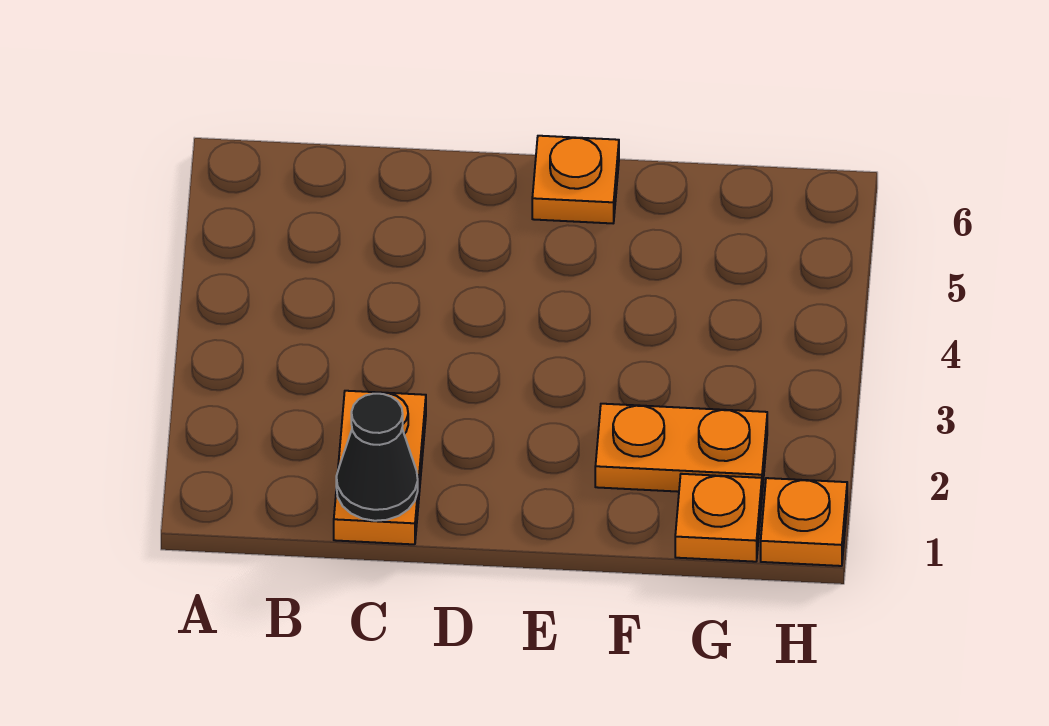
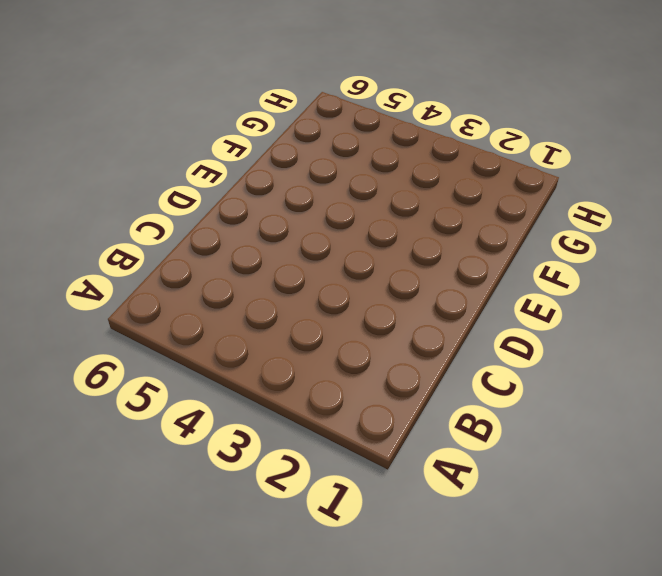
none -> orange 1x2 plate [334,391,426,544]
none -> orange 1x1 plate [532,136,619,223]

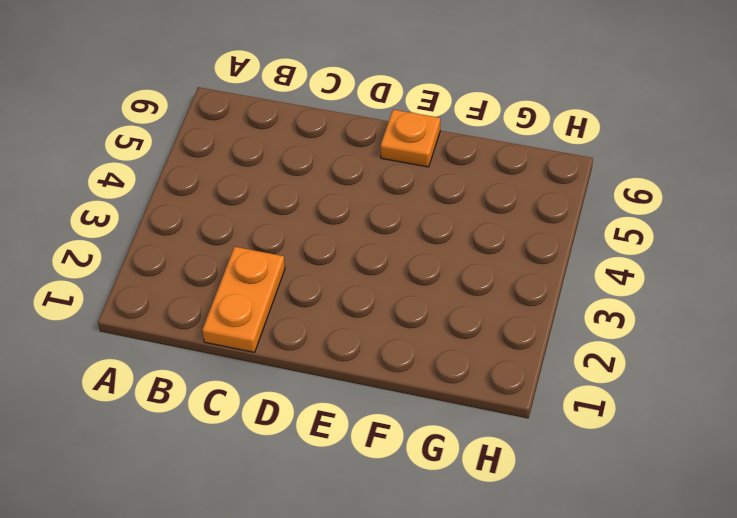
none -> orange 1x2 plate [595,404,767,492]
none -> orange 1x1 plate [675,474,762,562]

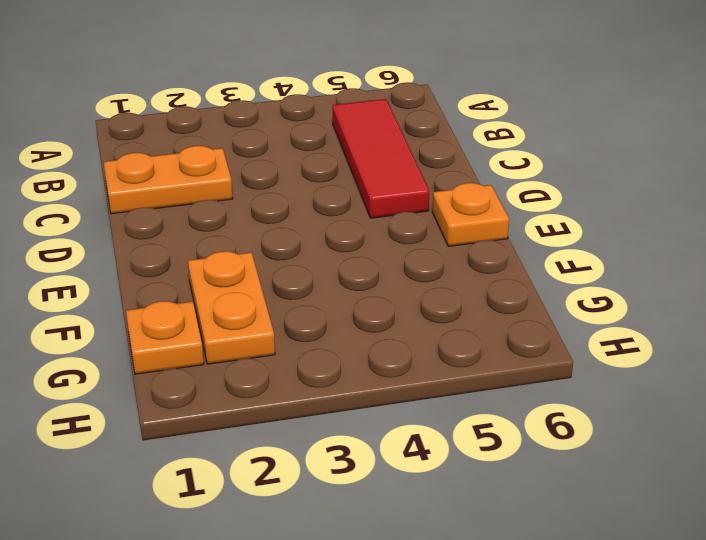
red 1x3 tile [333,99,429,218] -> none
none -> orange 1x1 plate [761,478,847,566]
none -> black 1x1 cone [336,394,418,521]

